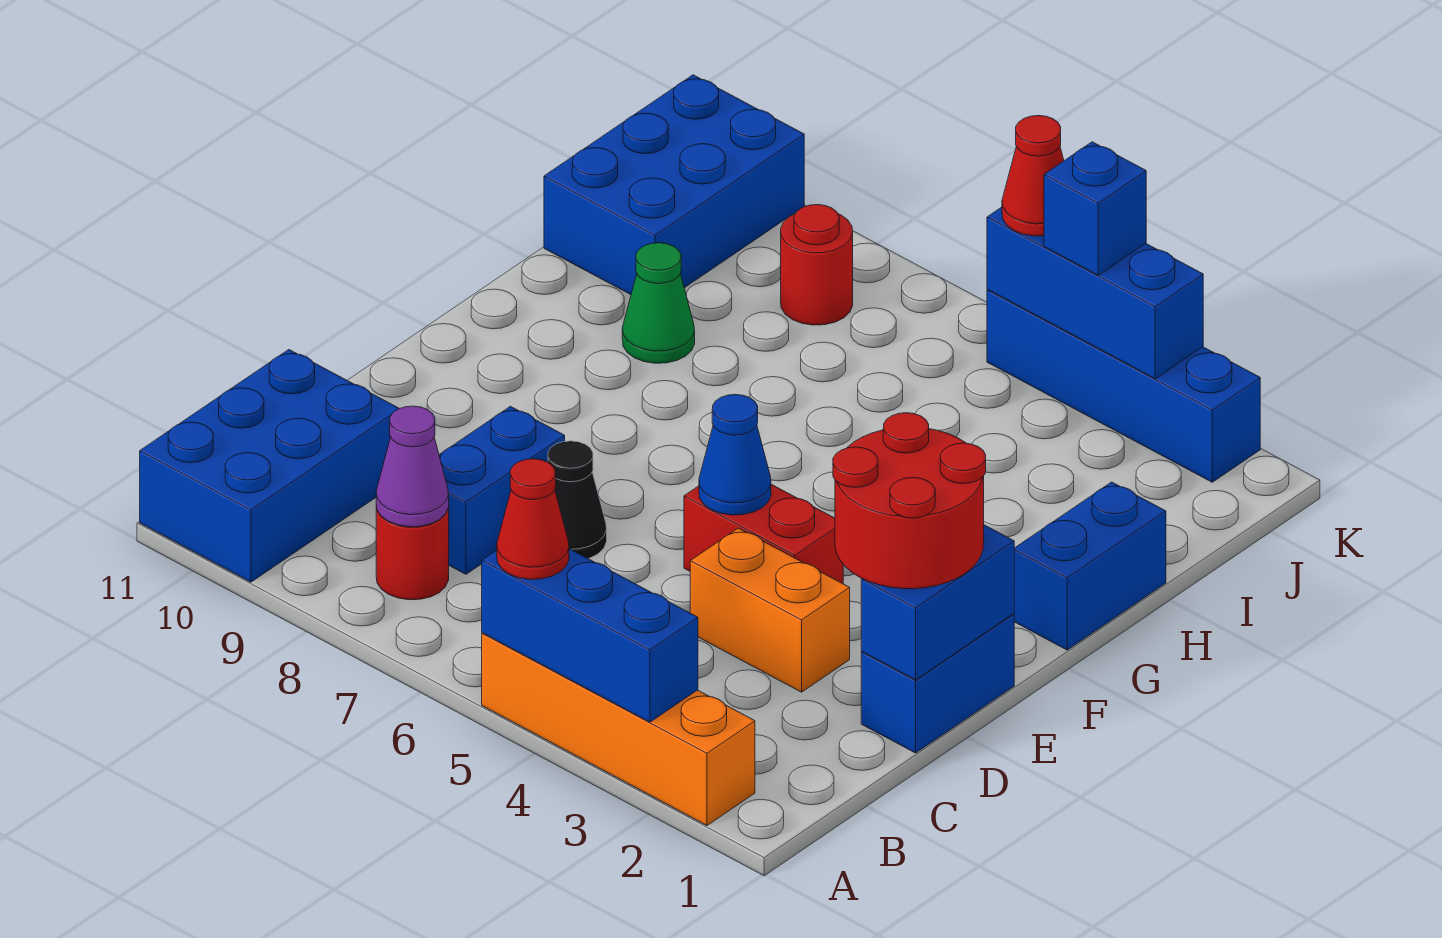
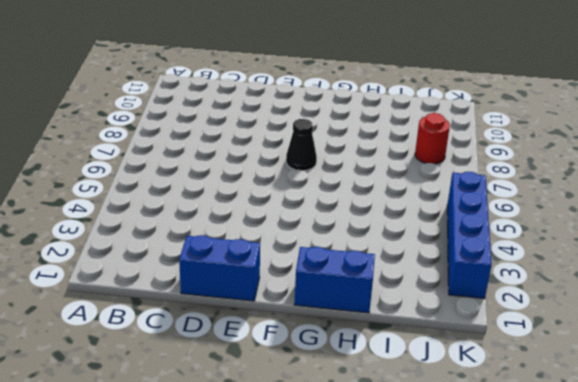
black 1x1 cone [286,119,317,171] -> black 1x1 cone moved to [548,441,607,559]
none -> orange 1x4 brick [482,633,755,825]
none -> blue 2x3 brick [140,350,399,582]
none -> red 1x1 round brick [376,506,449,600]

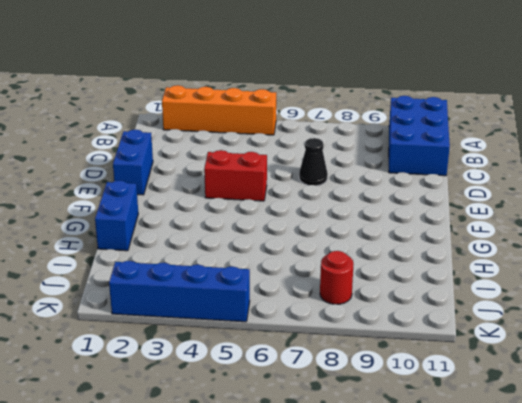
none -> red 1x1 round brick [376,506,449,600]
none -> blue 1x2 brick [439,406,565,574]
none -> orange 1x2 brick [690,528,850,692]

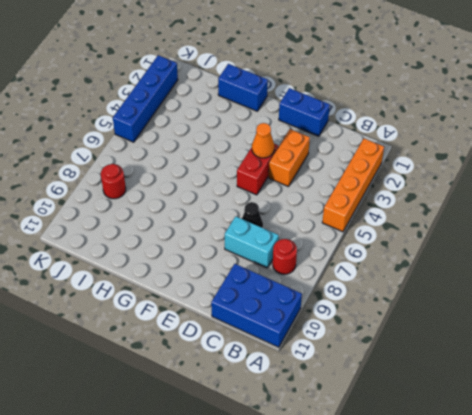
cyan 1x2 brick [225,216,279,268] -> blue 1x2 brick [439,406,565,574]
orange 1x1 cone [252,123,274,158] -> none
none -> green 1x1 cone [622,243,695,363]
none -> blue 2x3 brick [544,75,804,295]
none -> blue 1x3 brick [482,549,698,722]

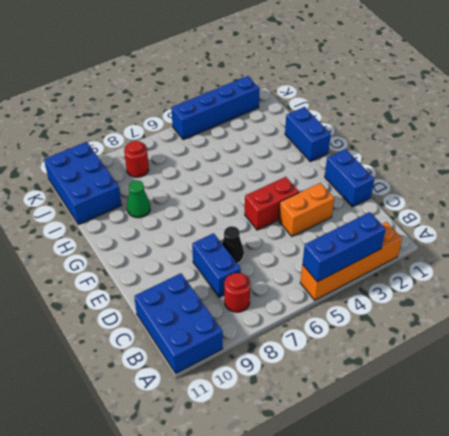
none -> purple 1x1 cone [376,406,449,527]
none -> blue 1x2 brick [861,525,1014,680]
none -> blue 1x1 cone [699,394,771,515]

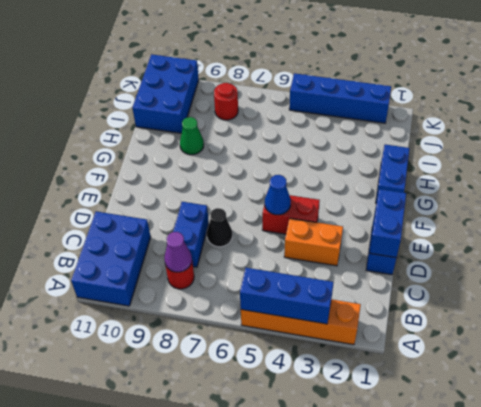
none -> blue 1x3 brick [987,207,1203,379]
none -> red 1x1 cone [497,459,569,579]
none -> red 2x2 round brick [833,413,986,589]

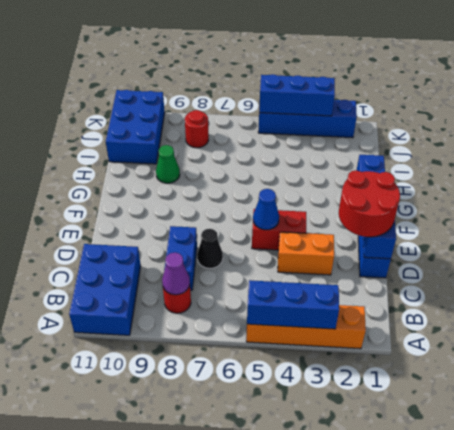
none -> red 1x1 cone [497,459,569,579]
none -> blue 1x1 brick [1044,142,1146,275]
none -> red 1x1 cone [1002,116,1064,236]

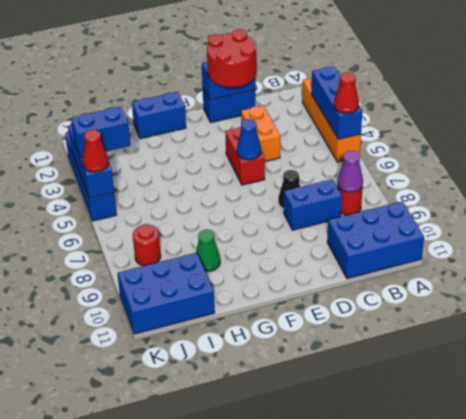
blue 1x2 brick [71,107,130,157] -> blue 1x1 brick [1044,142,1146,275]

